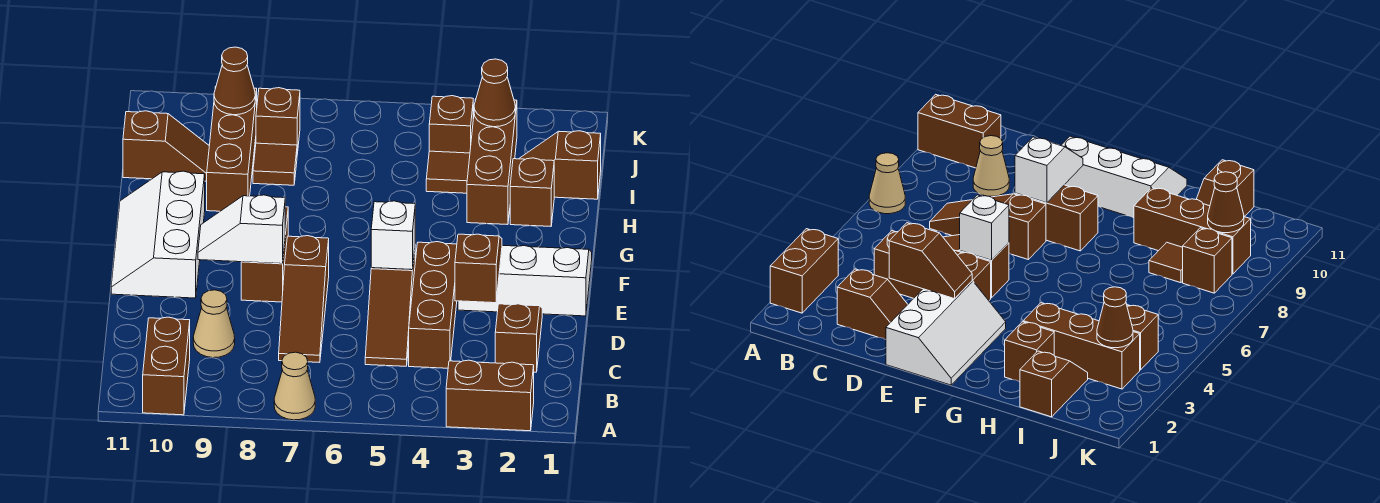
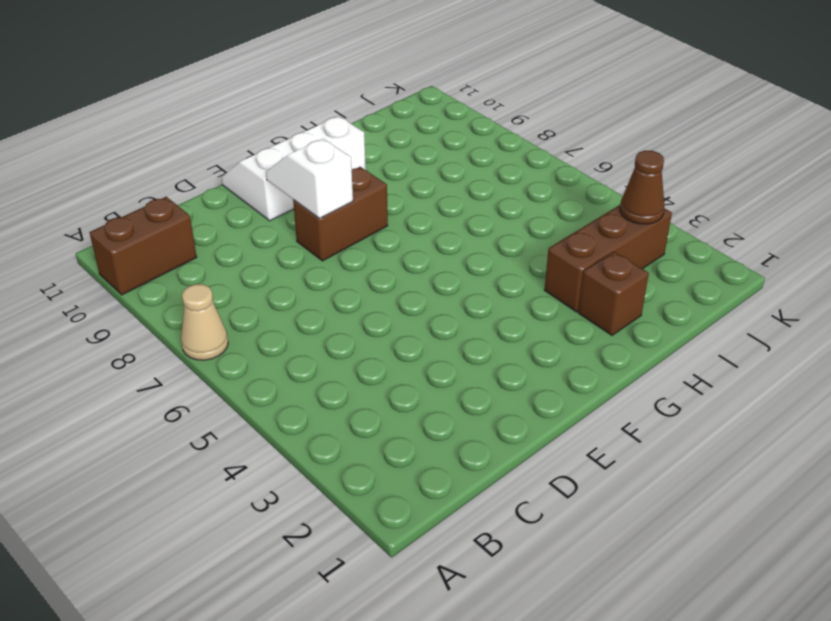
none -> brown 1x2 brick [446,360,534,431]
none -> brown 1x2 slope [495,304,542,372]
none -> brown 1x3 brick [409,242,457,368]

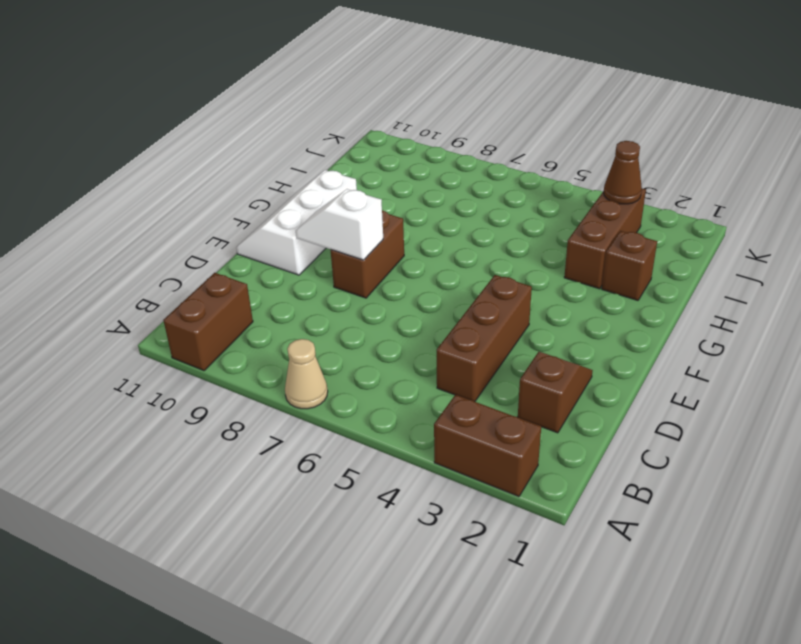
none -> brown 1x3 slope [365,250,415,366]
none -> brown 1x3 slope [279,236,329,362]
none -> tan 1x1 cone [193,290,235,358]

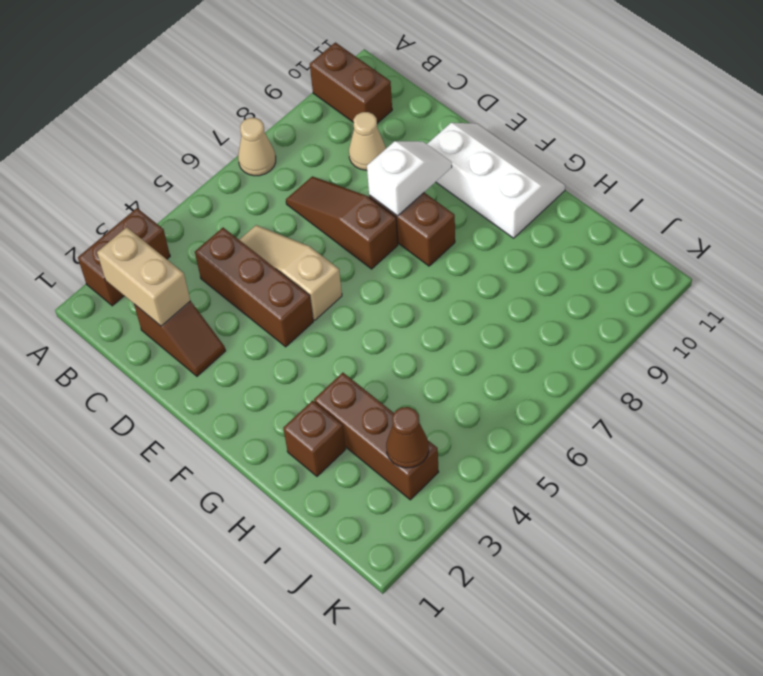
tan 1x2 brick [97,227,190,326] -> none
tan 1x3 slope [239,225,342,320] -> brown 1x3 slope [365,250,415,366]
none -> white 2x3 slope [458,245,592,316]
none -> brown 1x3 brick [207,87,257,211]
none -> brown 1x2 slope [519,131,601,199]

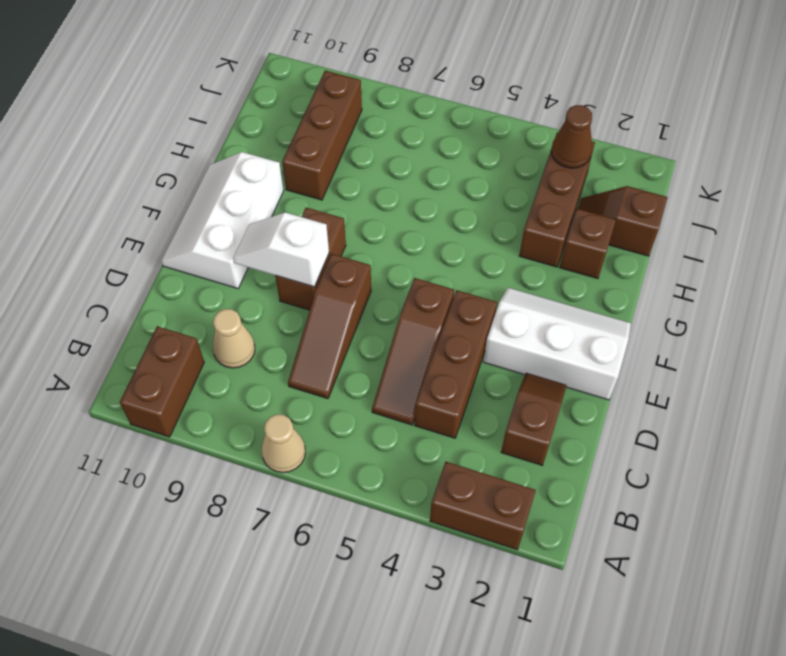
none -> brown 1x1 tile [426,151,470,193]
none -> brown 1x1 tile [253,143,297,185]
none -> brown 1x2 slope [123,111,209,181]

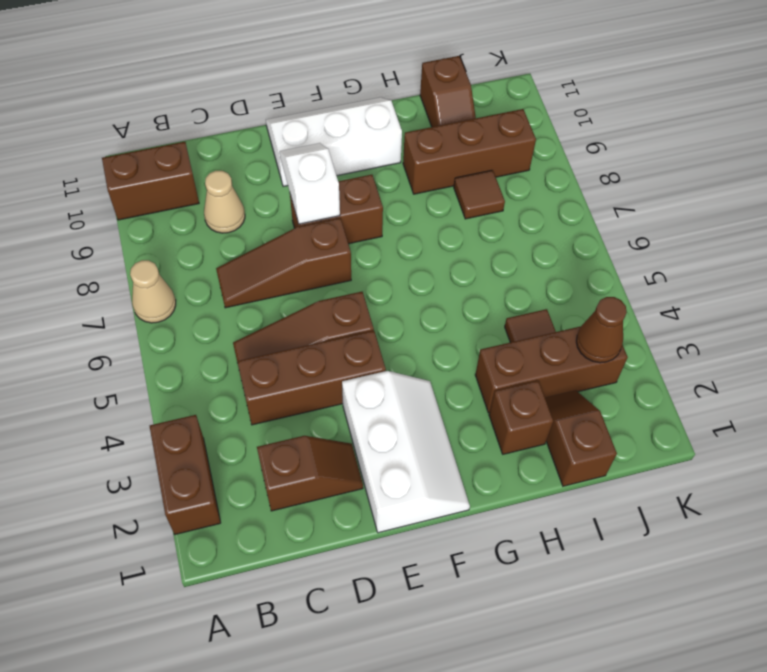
none -> brown 1x1 brick [429,96,473,153]
none -> brown 1x1 brick [256,88,300,154]
none -> brown 1x2 slope [455,234,502,303]

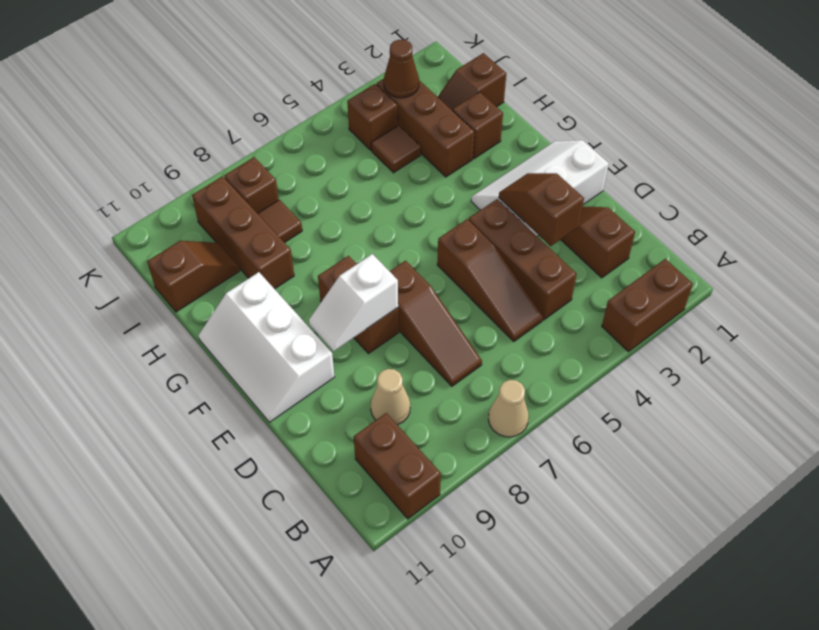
none -> white 1x1 brick [371,201,415,270]
none -> brown 1x1 cone [214,47,255,115]

